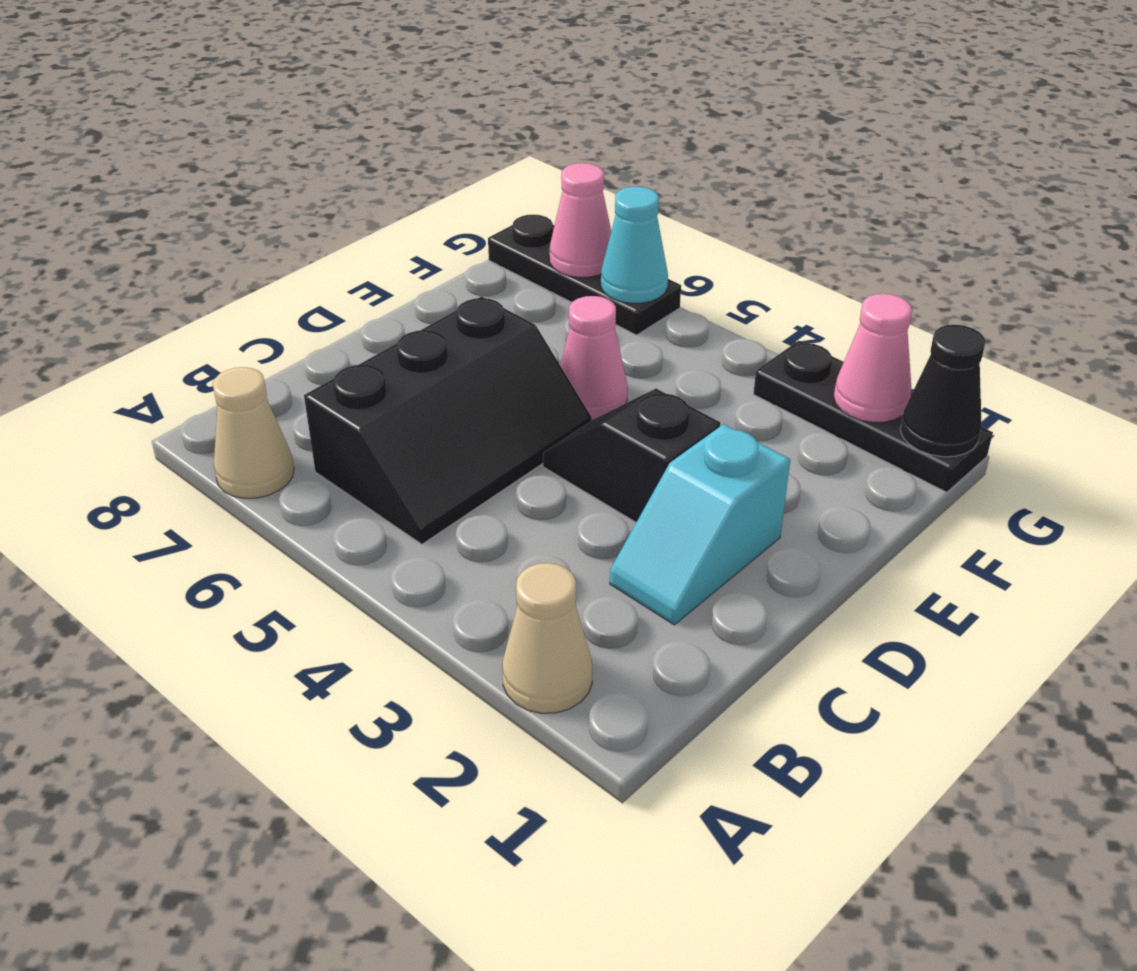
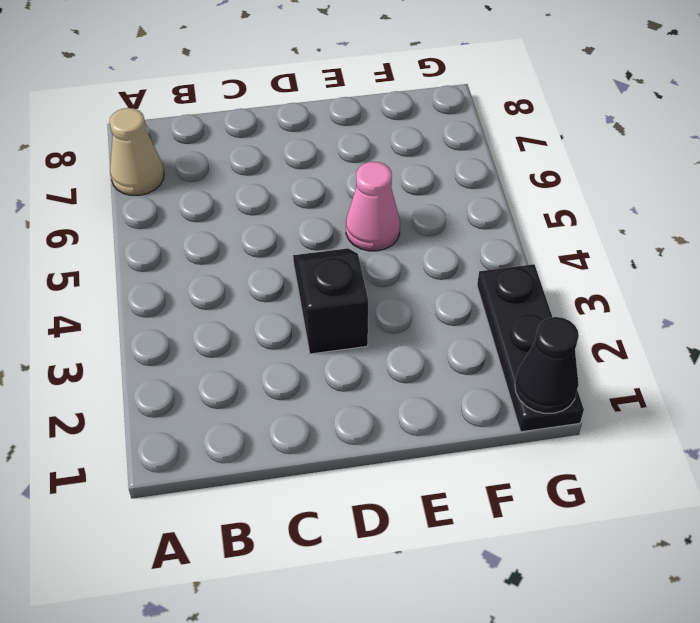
none -> tan 1x1 cone [502,563,592,713]
none -> black 2x3 slope [304,296,592,544]
none -> cyan 1x2 slope [610,424,790,625]

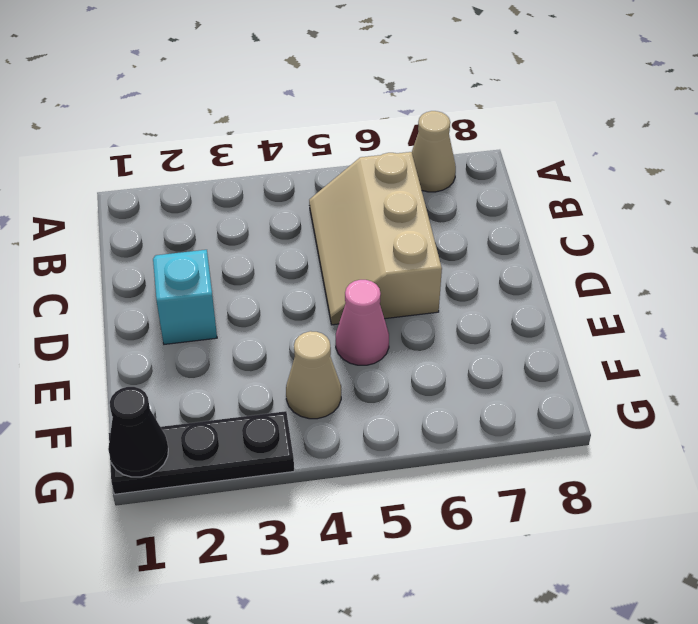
tan 2x3 slope [309,152,442,325] -> black 2x3 slope [304,296,592,544]
tan 1x1 cone [286,331,341,419] -> tan 1x1 cone moved to [502,563,592,713]
none -> black 1x2 slope [543,389,720,522]
none -> black 1x3 plate [488,215,681,335]
none -> pink 1x1 cone [834,294,912,422]

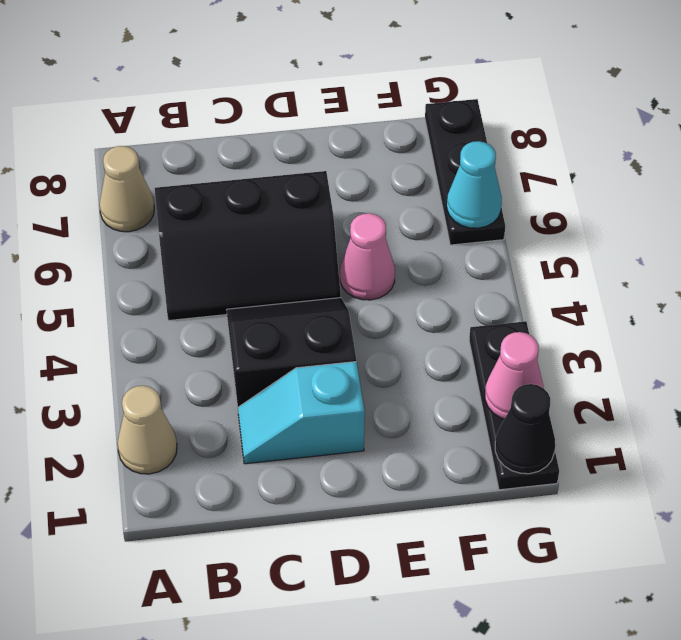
black 2x2 slope [227,298,356,407] -> black 1x2 slope [543,389,720,522]
none -> pink 1x1 cone [550,163,611,277]

